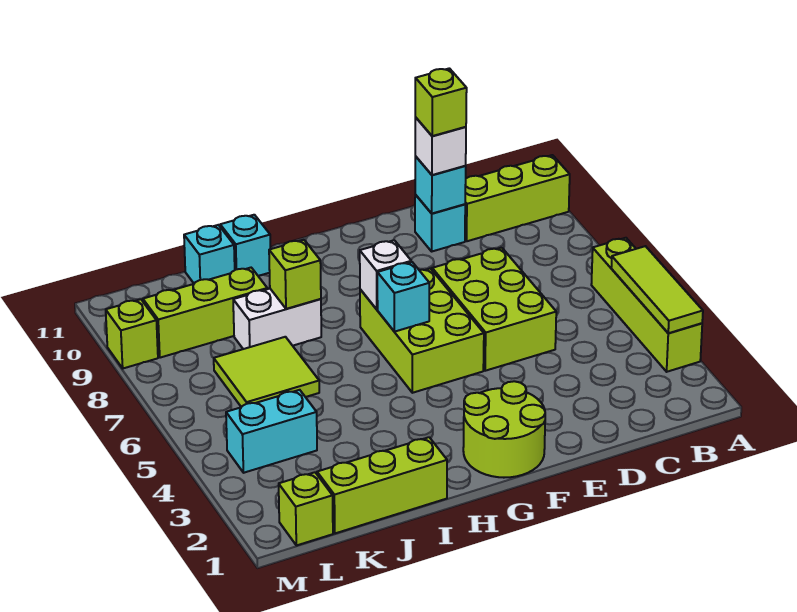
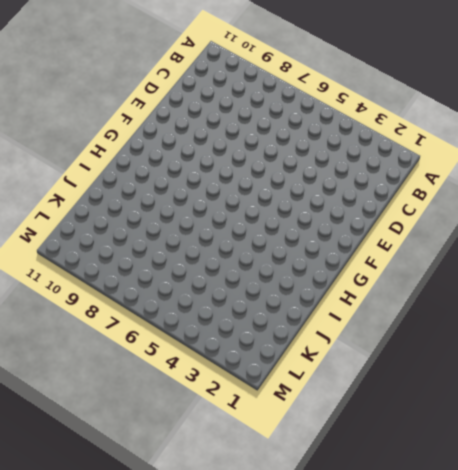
none -> lime 1x4 brick [591,238,702,372]
none -> lime 1x3 brick [465,155,570,241]
none -> lime 2x3 brick [432,248,556,371]

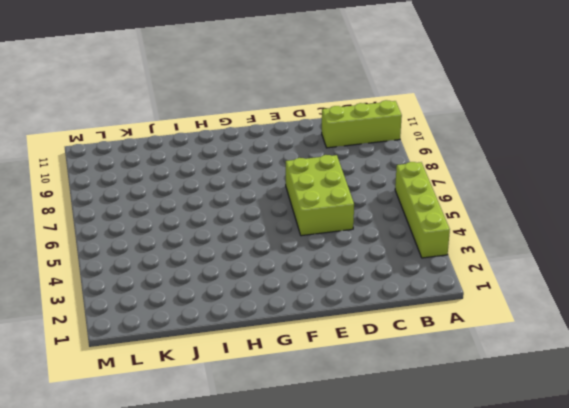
none -> cyan 1x1 brick [415,195,465,251]
none -> lime 2x2 round brick [463,381,545,478]
none -> lime 2x3 brick [360,268,484,393]

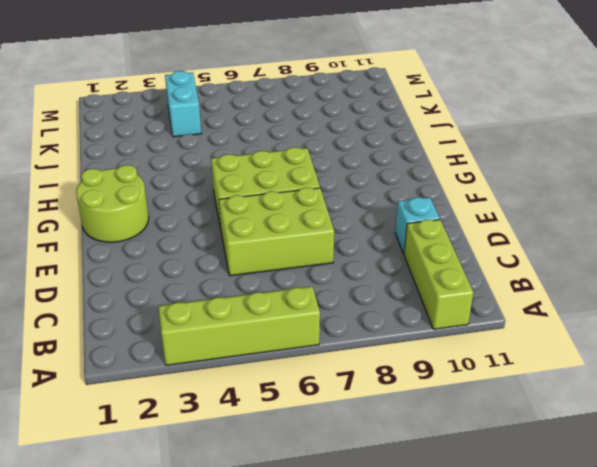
none -> lime 1x3 brick [317,437,447,533]
none -> white 1x2 brick [233,289,321,349]
none -> cyan 1x1 brick [220,215,270,276]

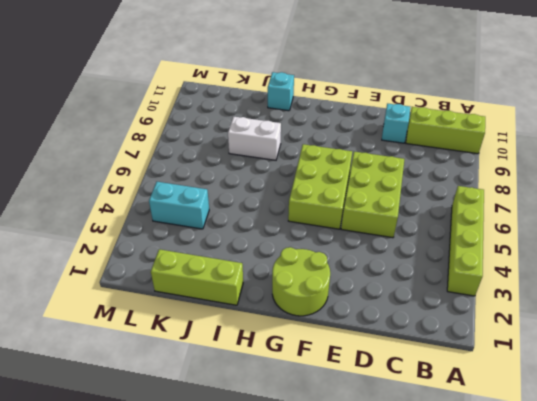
none -> lime 2x2 tile [214,337,319,407]
none -> lime 1x3 brick [143,268,267,358]
none -> cyan 1x1 brick [184,225,235,283]

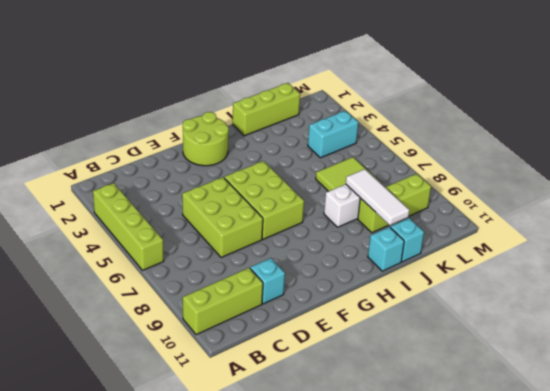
white 1x3 tile [346,169,409,225] -> none
none -> lime 1x1 brick [279,472,333,545]
none -> lime 1x1 brick [106,299,158,368]
none -> lime 1x3 tile [611,246,703,333]

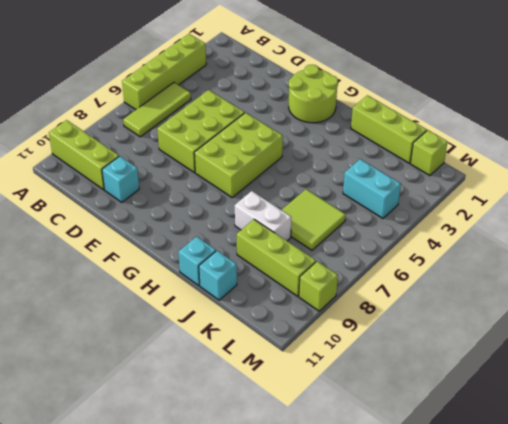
lime 1x3 tile [123,83,191,137] -> lime 1x3 tile moved to [611,246,703,333]
none -> cyan 1x1 brick [415,156,466,213]
none -> cyan 1x1 brick [377,262,429,332]
none -> white 1x1 brick [360,240,411,309]

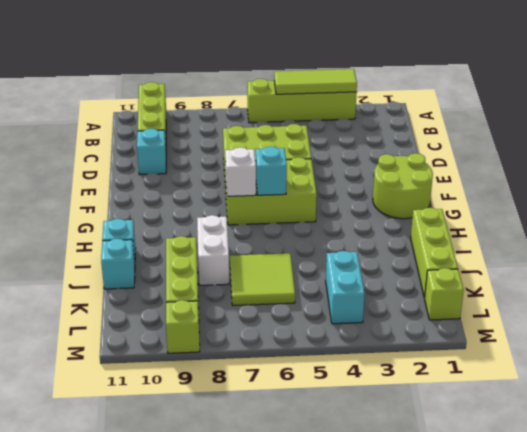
none -> cyan 1x1 brick [415,156,466,213]
none -> lime 1x1 brick [269,240,321,309]
none -> white 1x1 brick [415,117,466,175]

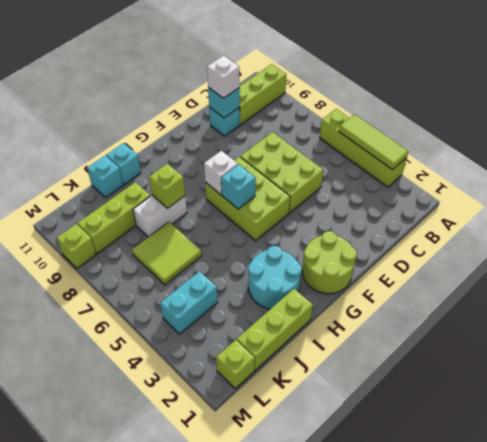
cyan 2x2 round brick [248,246,302,309] -> none
none -> lime 1x1 brick [415,68,467,136]

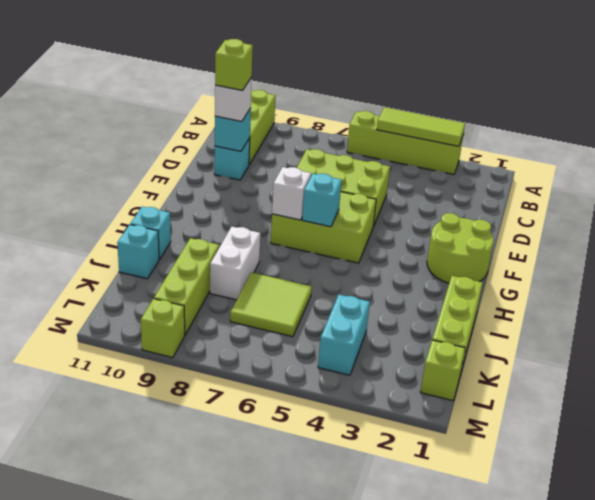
none -> lime 1x1 brick [269,240,321,309]

